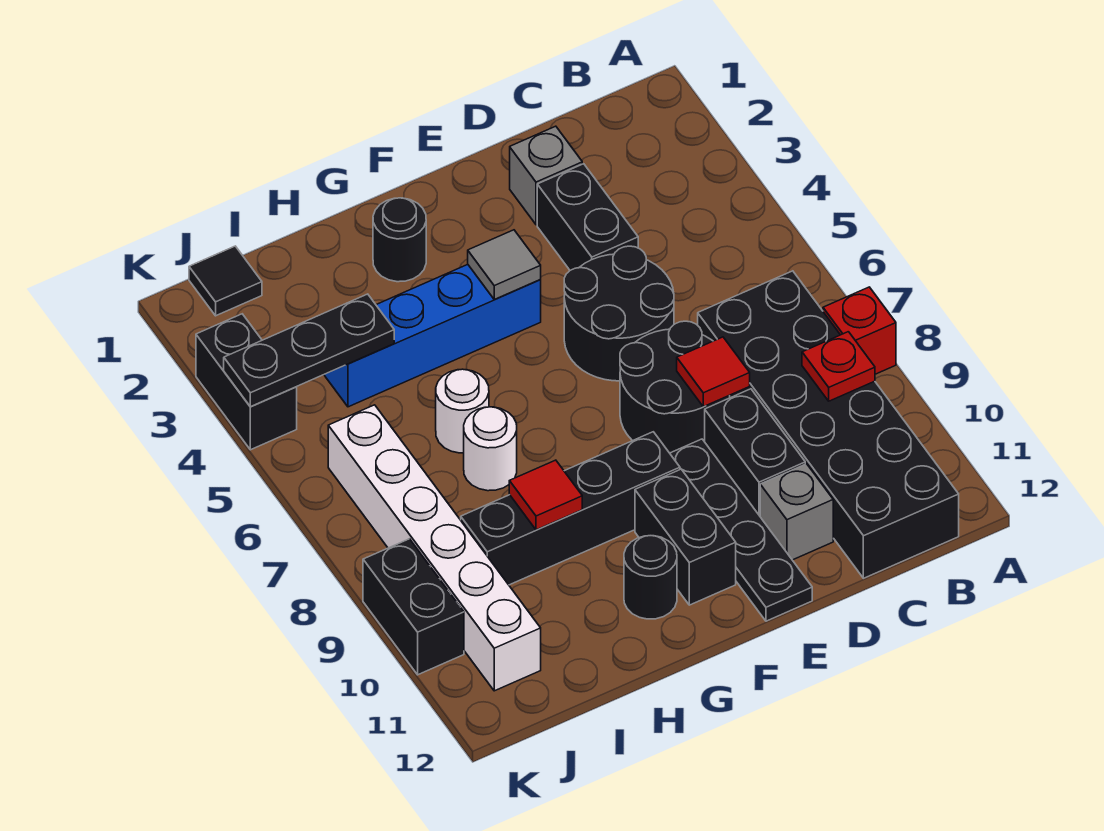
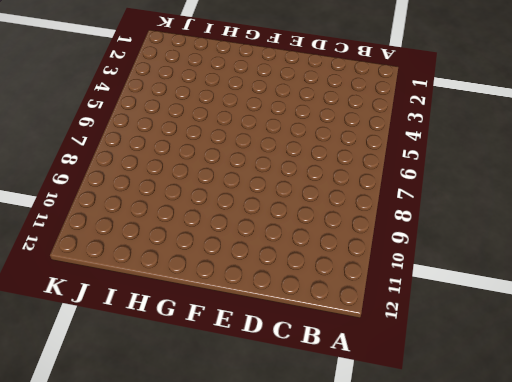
none -> red 1x1 brick [823,287,896,374]
none -> black 2x6 brick [698,271,959,578]
none -> grey 1x1 brick [510,126,582,225]

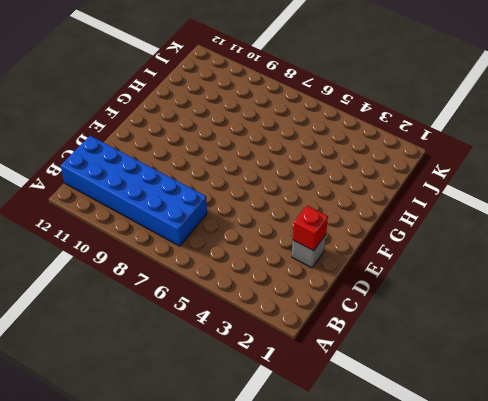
blue 2x6 brick [61,136,207,246] -> black 2x6 brick [698,271,959,578]
red 1x1 brick [293,206,328,251] -> red 1x1 brick moved to [823,287,896,374]
none -> black 1x2 brick [537,164,638,270]
none -> black 2x2 round brick [564,246,674,381]
none -> black 2x2 round brick [620,321,730,453]

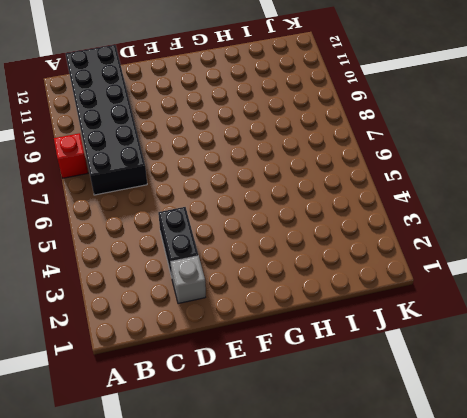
none -> black 2x2 round brick [564,246,674,381]
none -> black 2x2 round brick [620,321,730,453]
none -> black 1x2 brick [705,389,805,516]

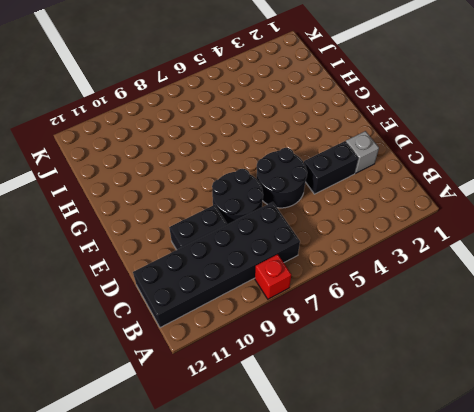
none -> grey 1x1 brick [760,464,833,560]
none -> black 1x4 plate [670,439,812,621]
none -> blue 1x4 brick [324,265,541,407]

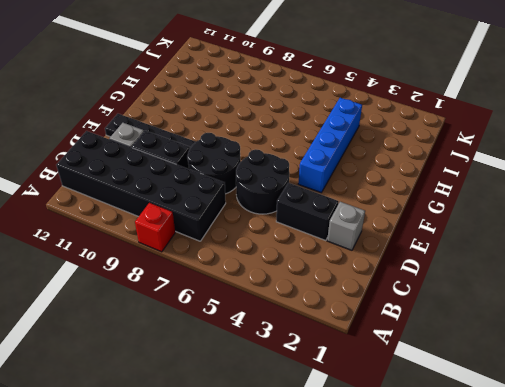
none -> black 1x4 brick [461,432,680,585]
none -> black 1x2 brick [635,469,736,605]
none -> black 1x1 round brick [373,198,426,282]

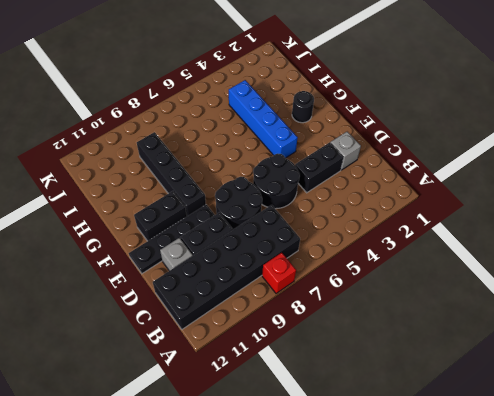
none -> black 1x1 round brick [624,536,677,619]
none -> white 1x1 round brick [436,369,489,453]
none -> white 1x1 round brick [464,407,517,491]

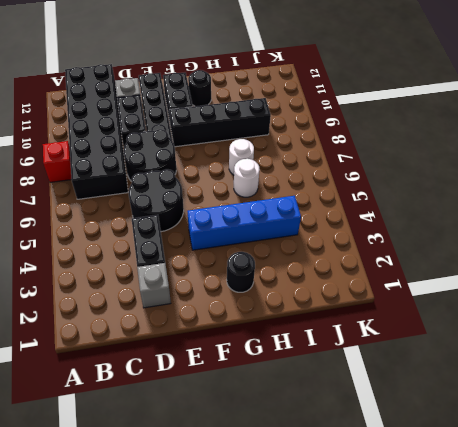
none -> black 1x1 tile [189,246,262,316]
none -> white 1x6 brick [328,405,541,691]
none -> black 1x2 brick [196,314,297,450]

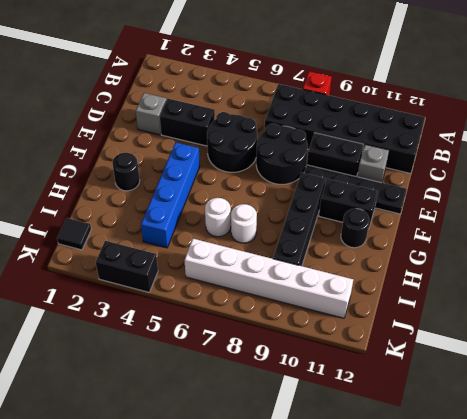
none -> black 1x2 brick [363,539,464,675]
none -> red 1x1 plate [802,332,875,401]
none -> red 1x1 tile [677,337,750,407]

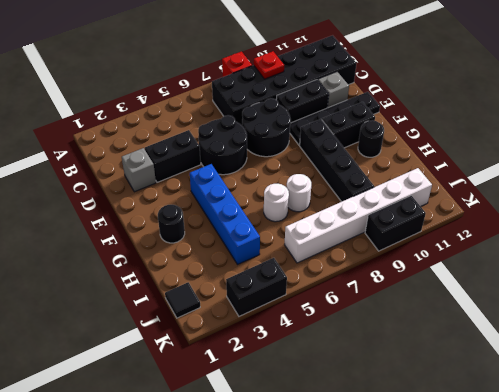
none -> red 1x1 tile [677,337,750,407]
none -> grey 1x1 tile [468,230,541,299]
none -> red 1x1 tile [509,460,582,530]

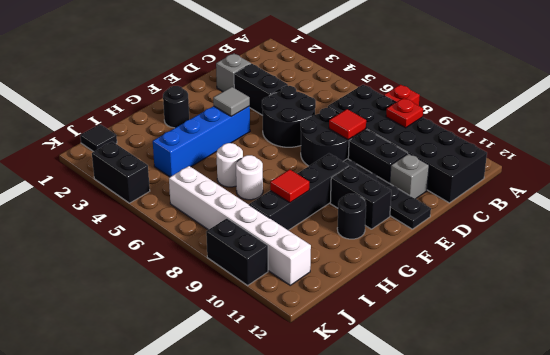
none -> black 1x3 plate [224,294,394,407]

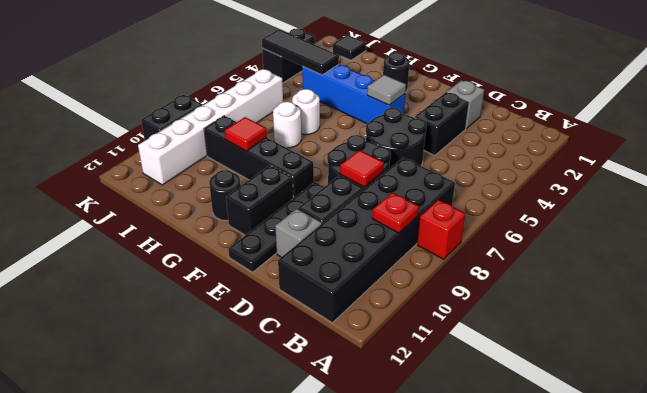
black 1x3 tile [262,29,339,75] -> black 1x3 plate [224,294,394,407]

